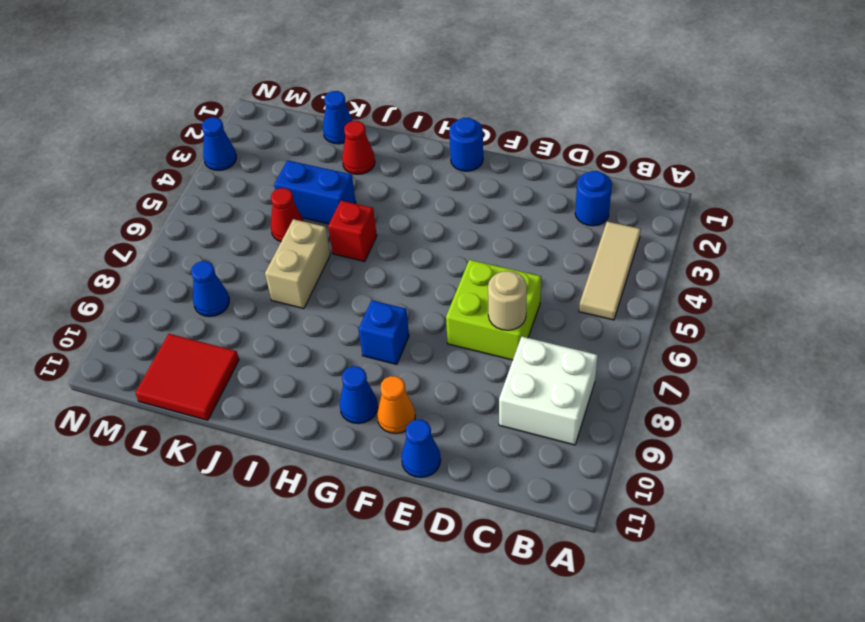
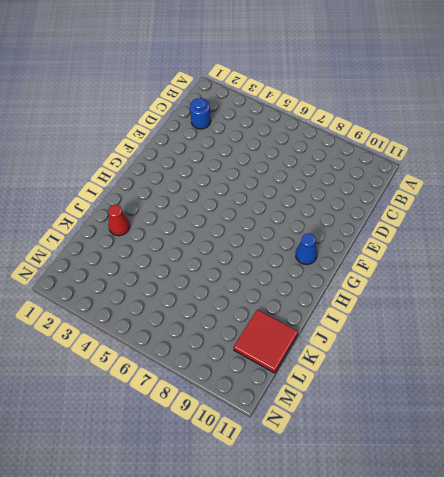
none -> tan 1x3 tile [579,222,641,320]
none -> white 2x2 brick [499,337,598,445]
none -> lime 2x2 brick [446,260,541,360]

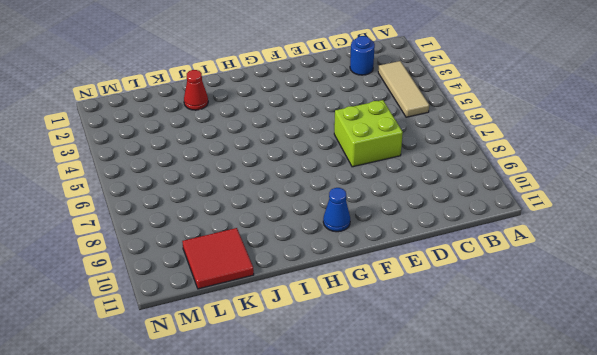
none -> white 2x2 brick [499,337,598,445]
none -> blue 1x1 cone [401,420,441,478]
none -> orange 1x1 cone [377,376,415,434]

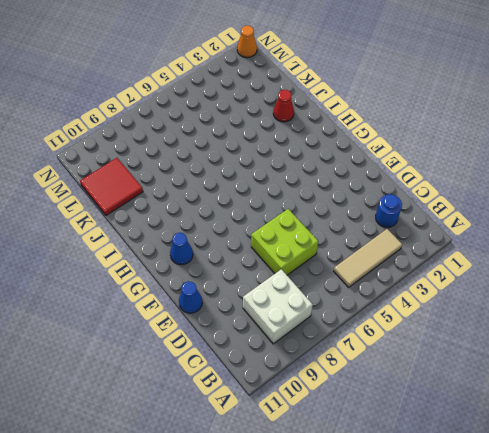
orange 1x1 cone [237,26,257,58] -> orange 1x1 cone moved to [377,376,415,434]
none -> blue 1x1 round brick [449,118,483,171]
none -> blue 1x1 brick [359,300,409,364]
none -> red 1x1 brick [328,201,377,261]

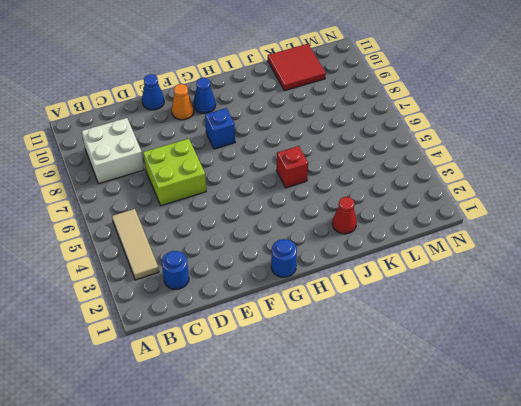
none -> blue 1x2 brick [274,160,356,224]
none -> tan 1x2 brick [265,219,330,309]
none -> blue 1x1 cone [323,91,353,144]

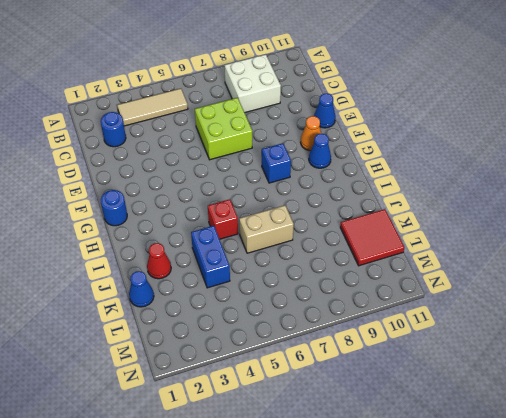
none -> red 1x1 cone [271,188,304,242]
none -> blue 1x1 cone [191,261,229,317]
none -> blue 1x1 cone [202,117,237,171]

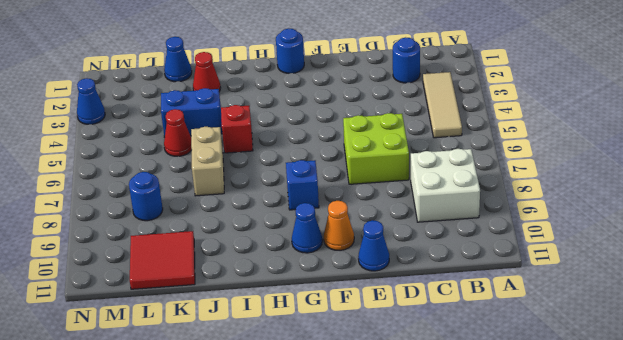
blue 1x1 round brick [129,172,163,221] -> blue 1x1 cone [191,261,229,317]
none -> tan 1x1 round brick [488,271,527,330]

